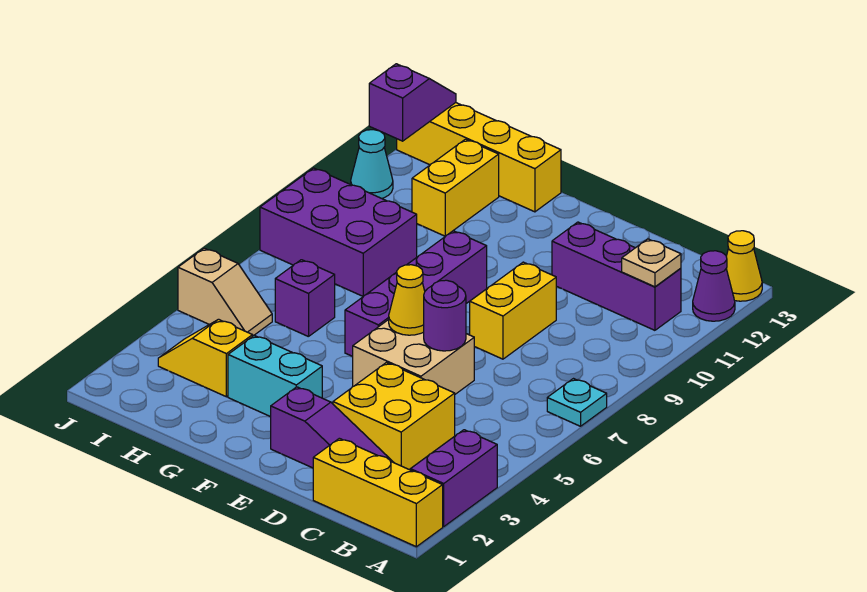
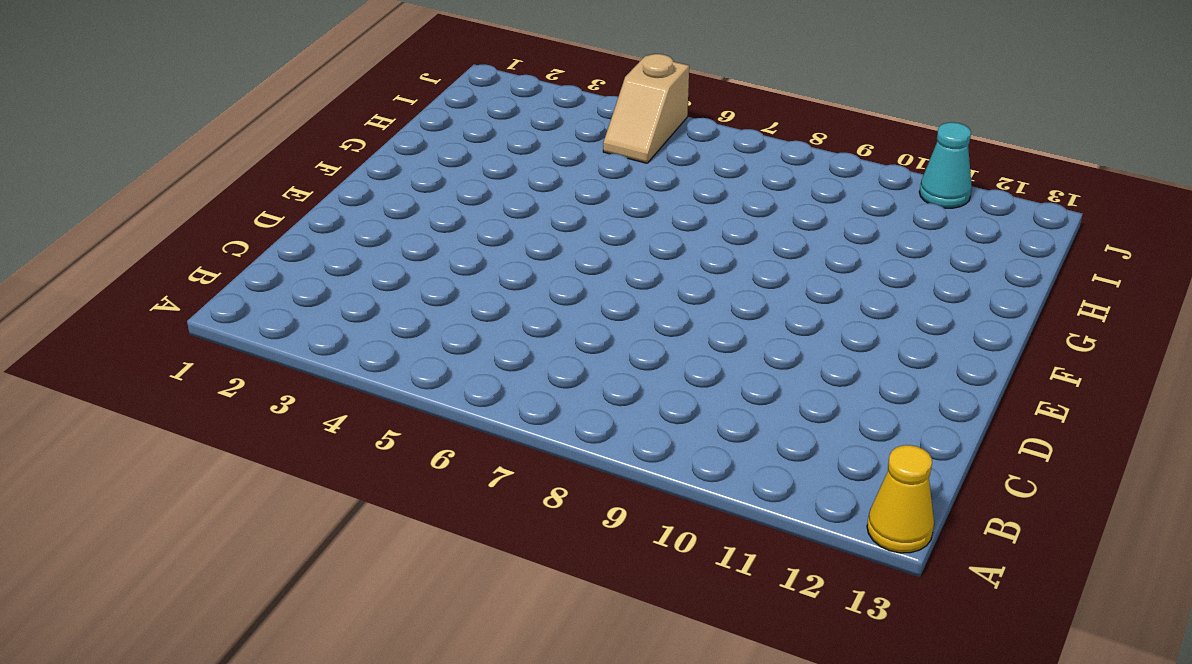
none -> yellow 1x3 brick [313,438,443,547]
none -> purple 1x2 brick [411,430,497,527]
none -> cyan 1x1 plate [547,379,607,426]

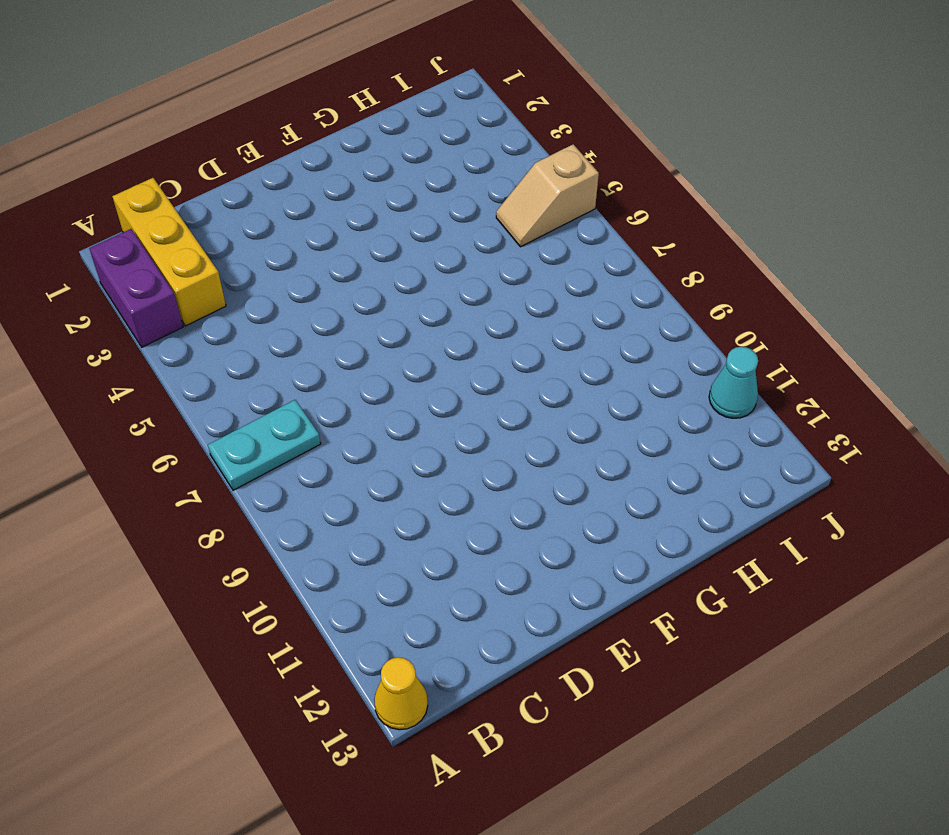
cyan 1x2 plate [208,400,321,490] -> cyan 1x1 plate [547,379,607,426]
yellow 1x3 brick [112,178,226,326] -> yellow 1x3 brick turned to [313,438,443,547]
none -> purple 1x1 cone [693,251,735,321]
none -> purple 1x3 brick [552,222,681,330]
none -> purple 1x3 slope [271,387,393,468]

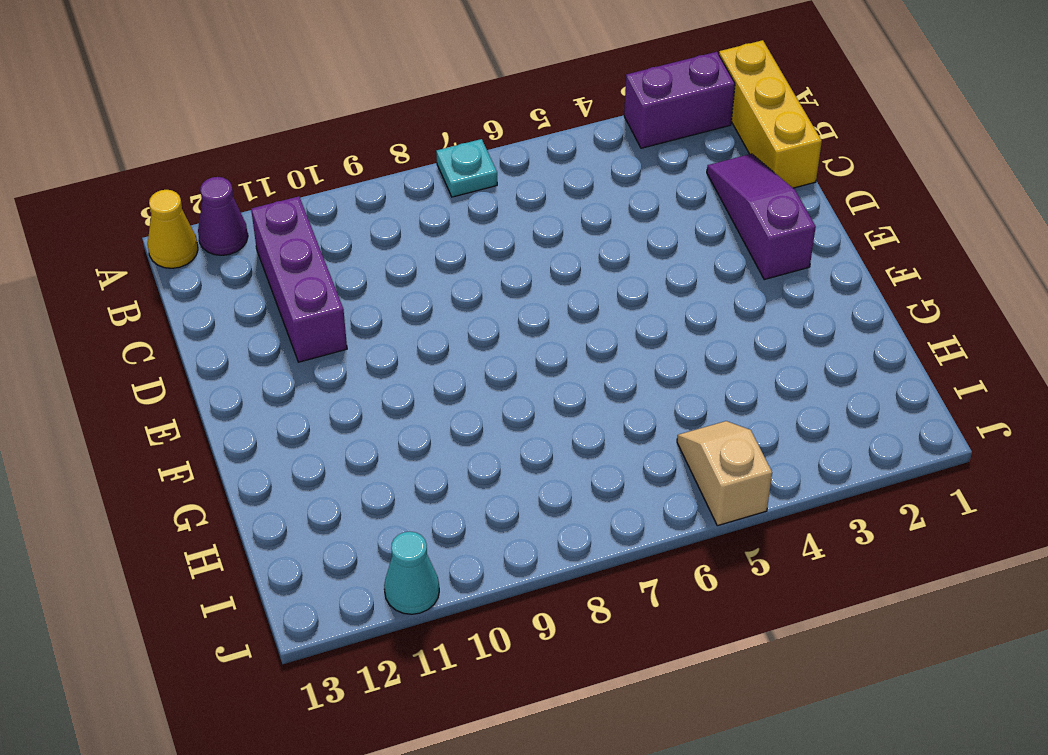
none -> yellow 2x2 brick [333,363,455,469]
none -> tan 2x2 brick [353,320,474,394]
none -> yellow 1x2 brick [470,262,556,359]

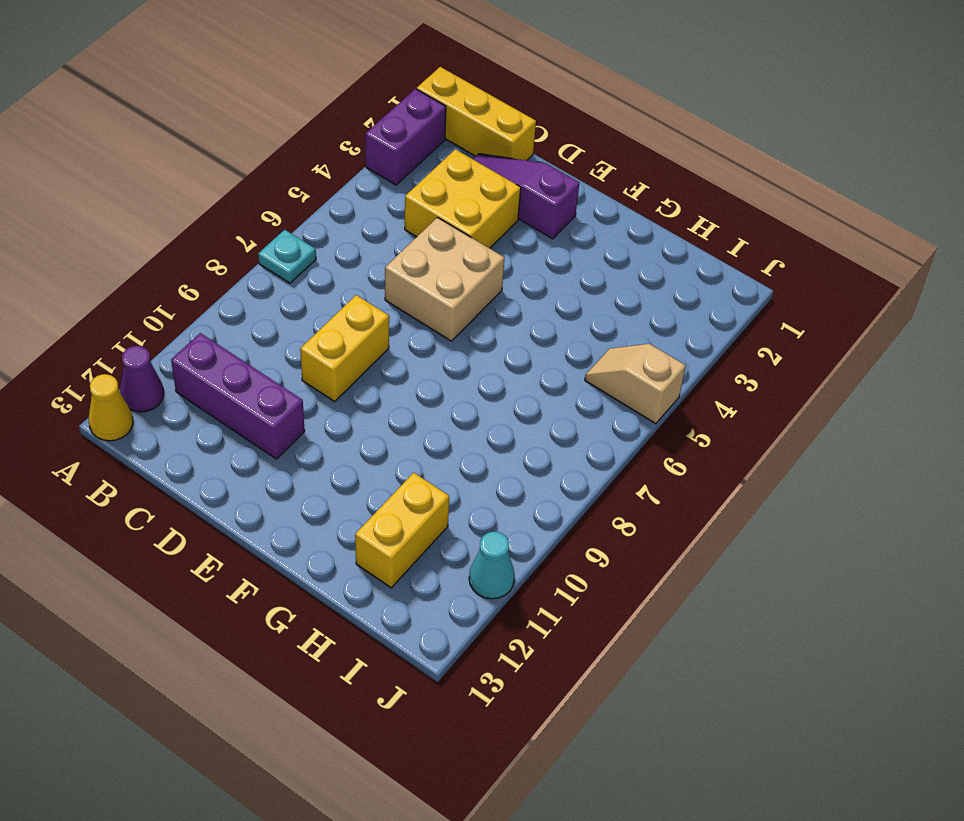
none -> cyan 1x2 brick [228,336,322,417]
none -> purple 1x4 brick [345,231,487,356]
none -> yellow 1x4 brick [397,103,561,212]

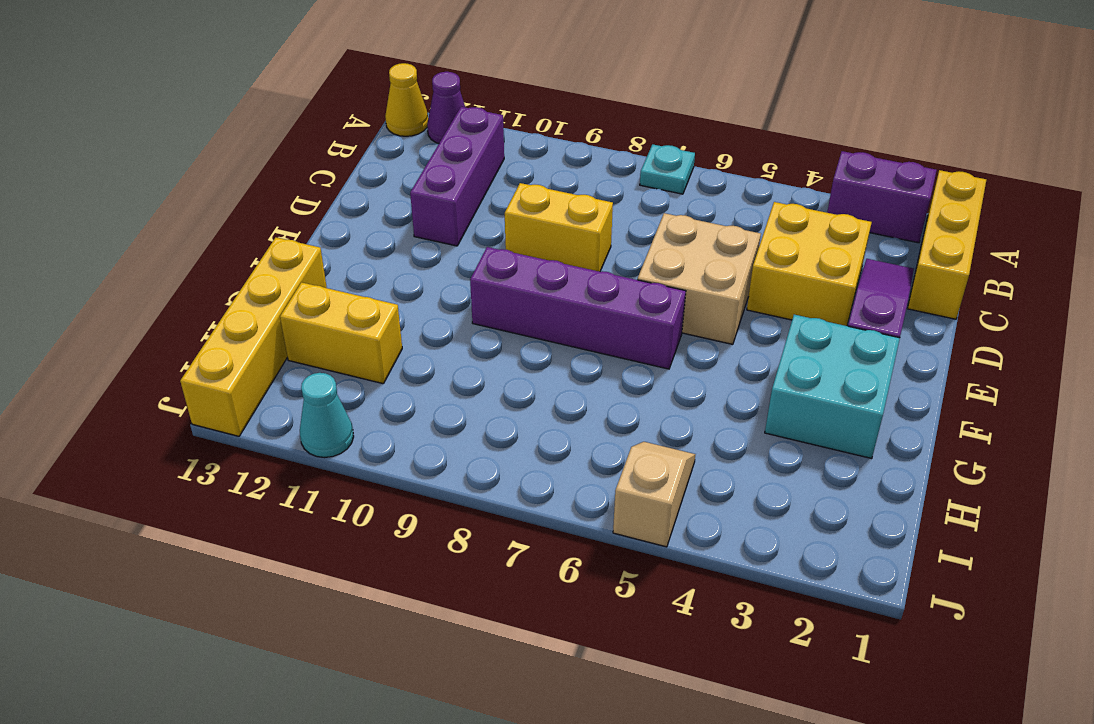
cyan 2x2 brick [765,315,900,459] -> cyan 1x2 brick [228,336,322,417]
none -> yellow 1x2 slope [158,319,253,397]
none -> purple 1x1 brick [275,260,335,337]
none -> purple 2x3 brick [260,168,417,296]

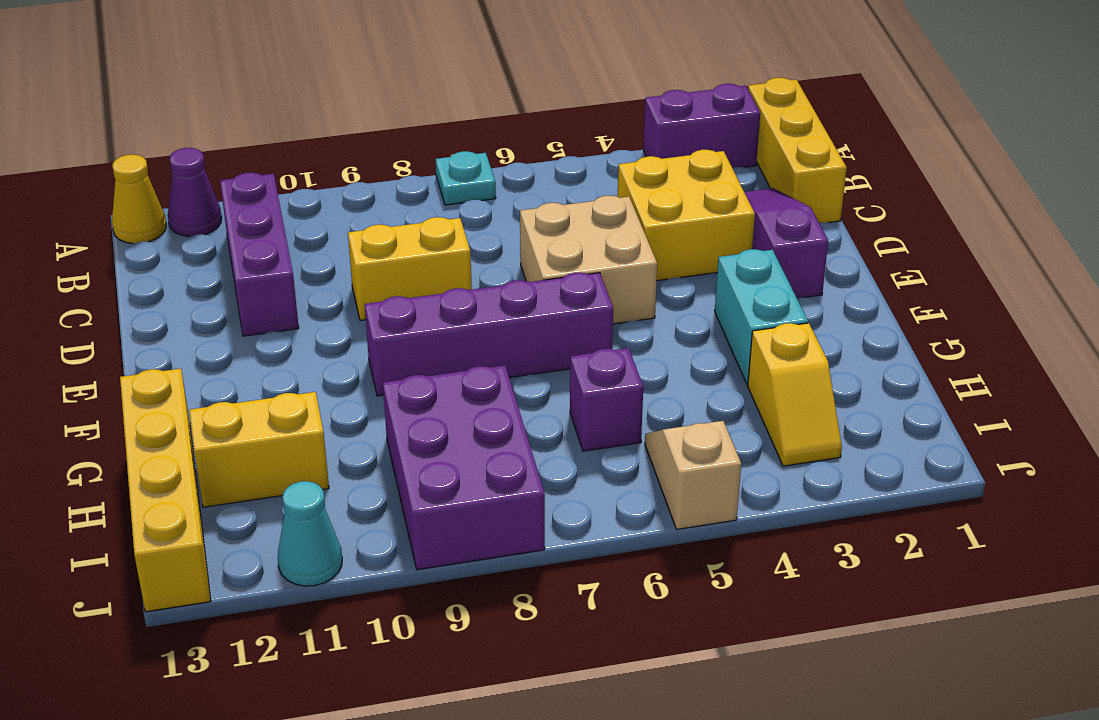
none -> tan 1x1 plate [622,239,681,287]
none -> purple 1x1 round brick [424,280,466,351]
none -> yellow 1x1 cone [389,265,425,335]

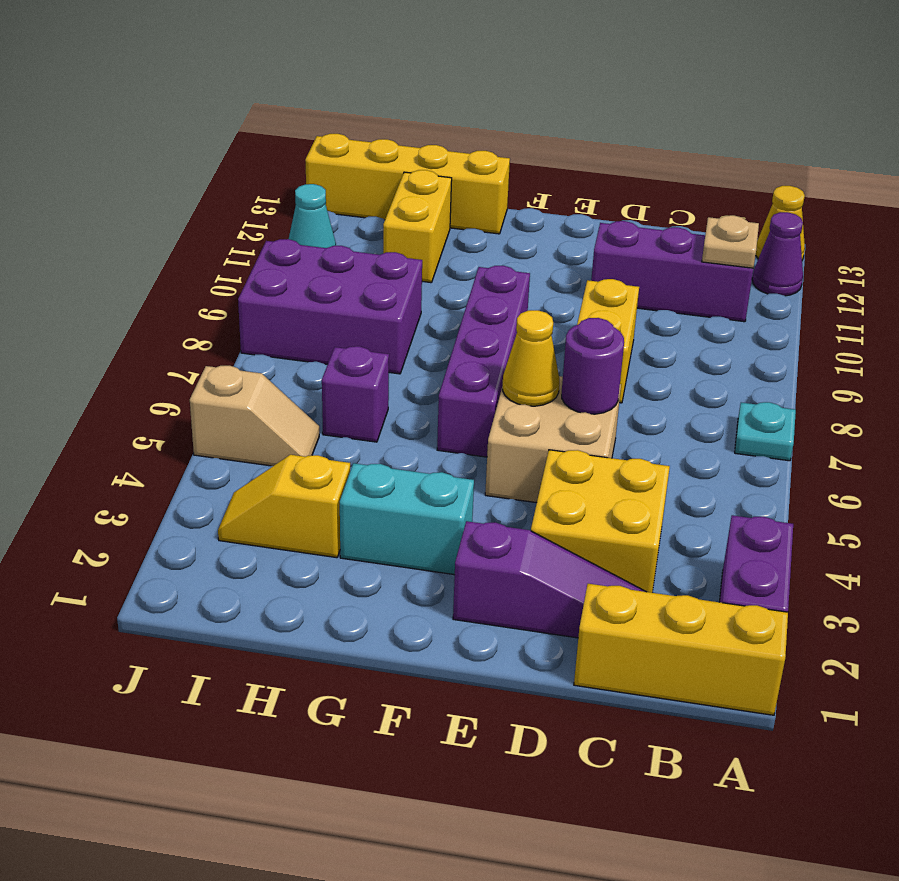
none -> purple 1x2 slope [369,64,456,141]

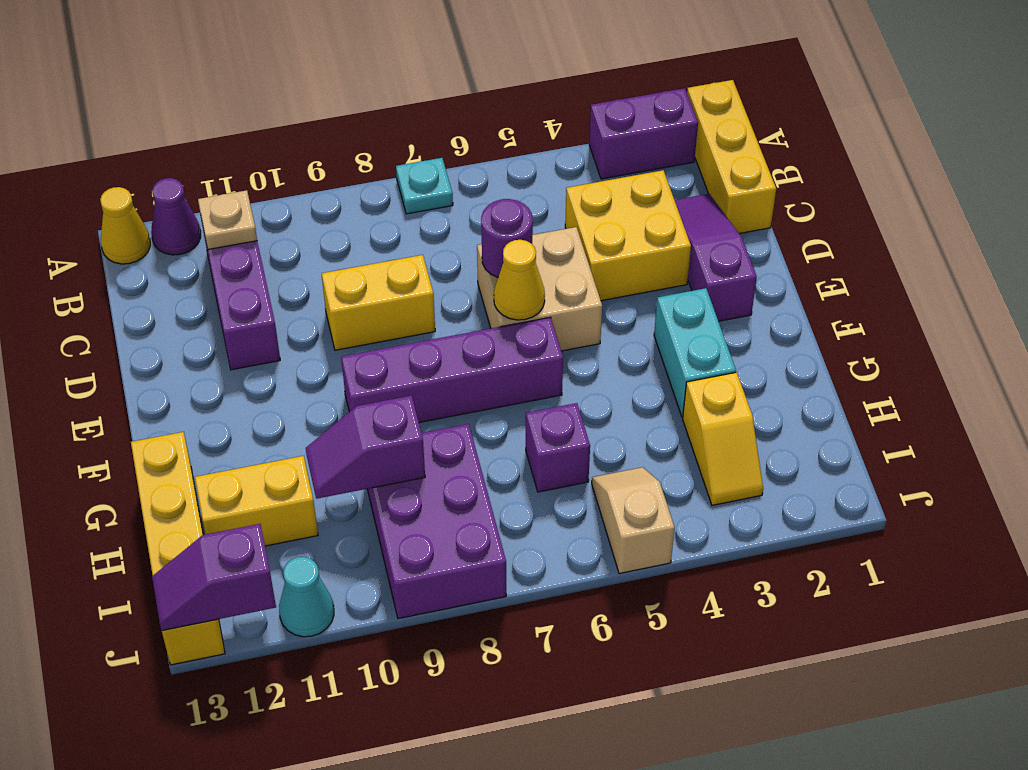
purple 1x2 slope [306,396,425,499] -> none

